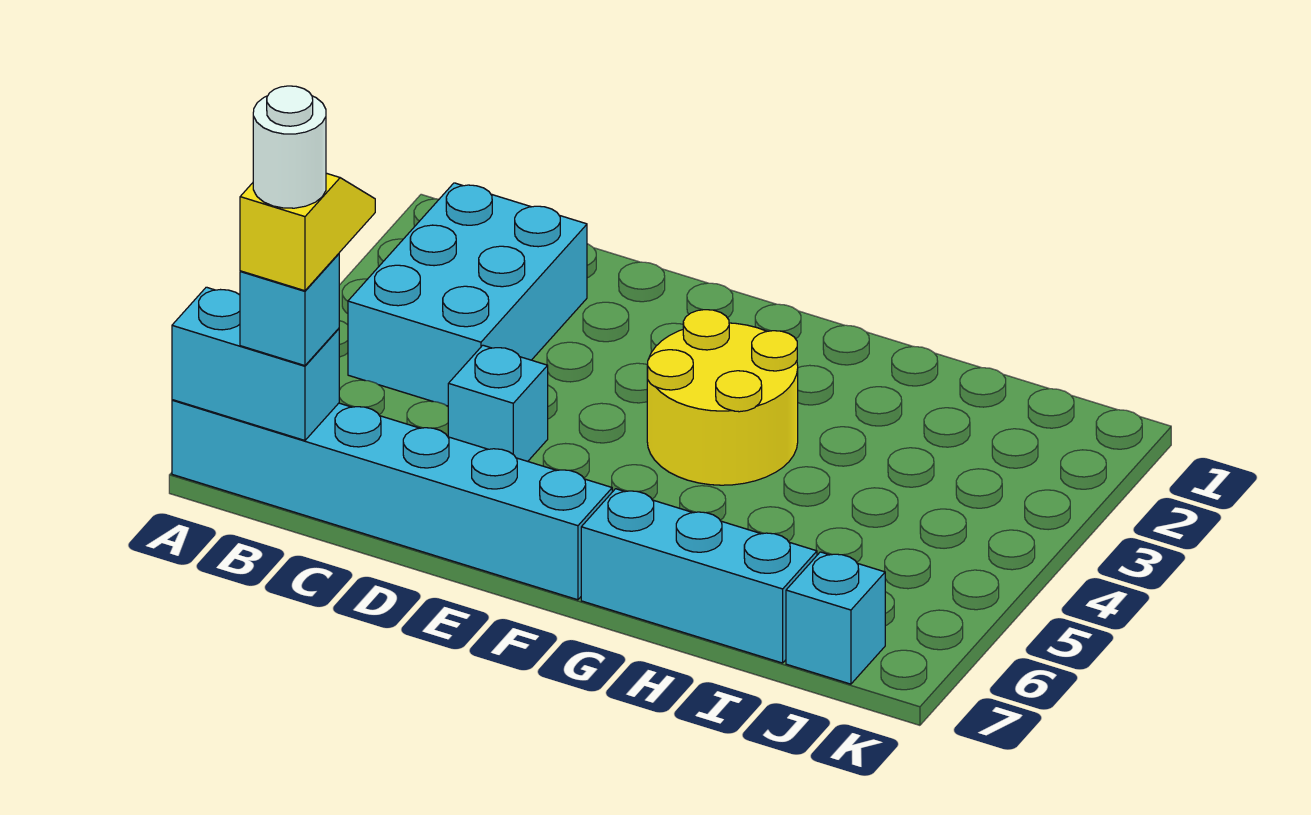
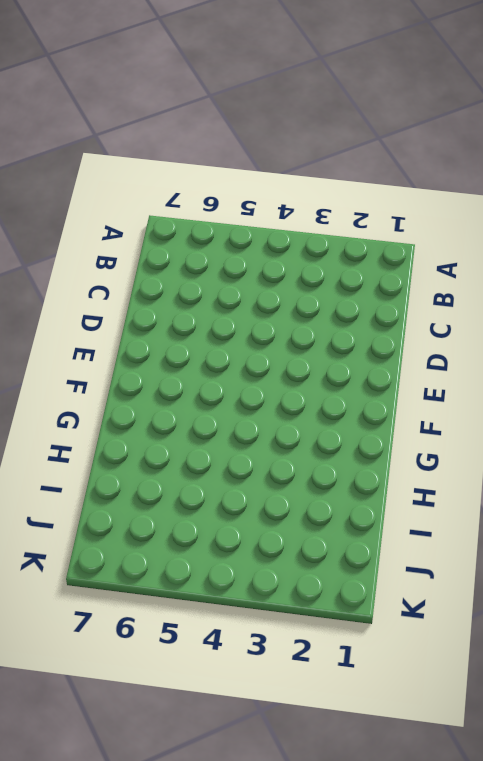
none -> cyan 1x6 brick [172,400,612,600]
none -> cyan 2x3 brick [348,183,587,406]

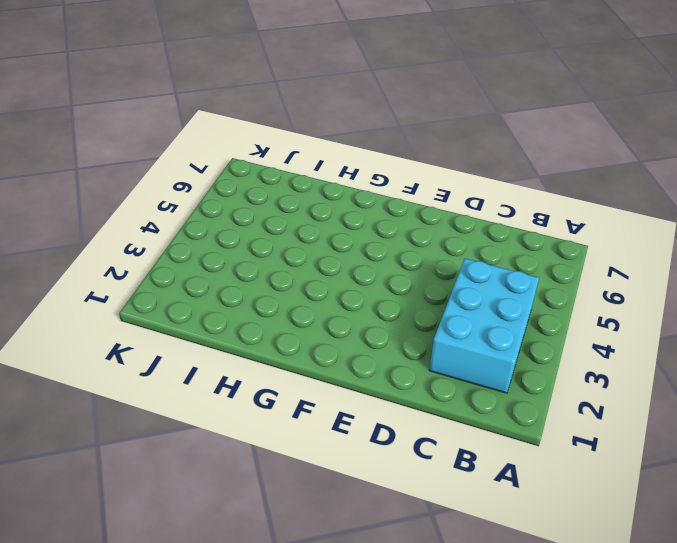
none -> cyan 1x6 brick [172,400,612,600]
none -> cyan 1x1 brick [448,345,548,461]

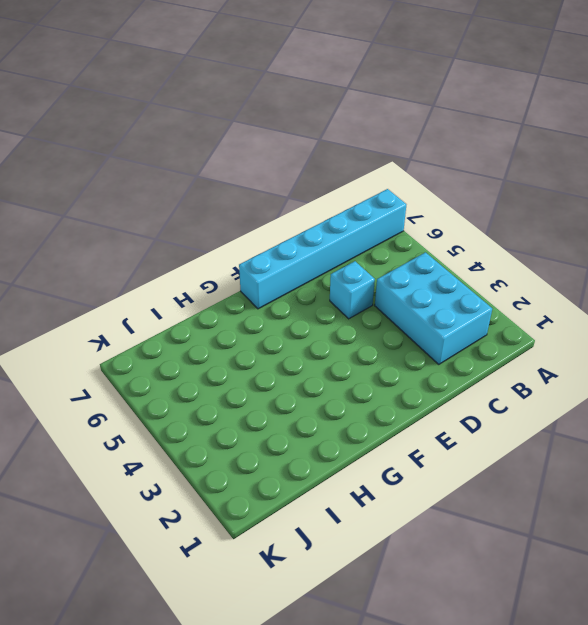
none -> yellow 2x2 round brick [647,310,798,485]
none -> cyan 1x3 brick [581,489,817,663]

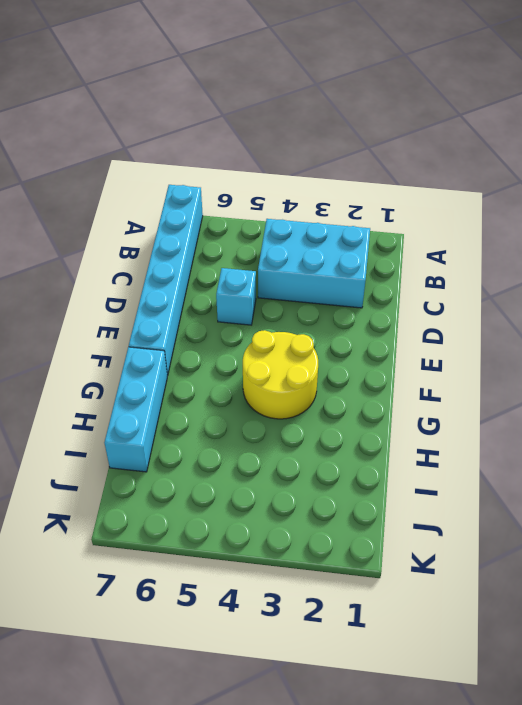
none -> cyan 1x1 brick [786,552,885,684]
none -> cyan 1x2 brick [172,287,339,440]

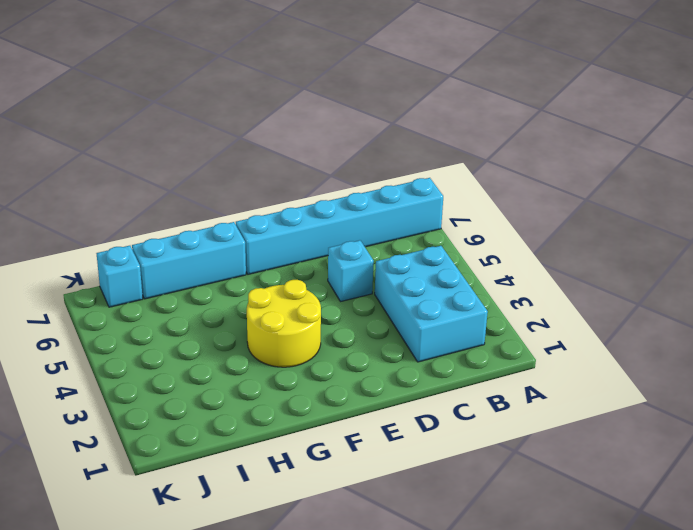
none -> cyan 1x2 brick [172,287,339,440]
none -> cyan 1x1 brick [240,254,339,366]

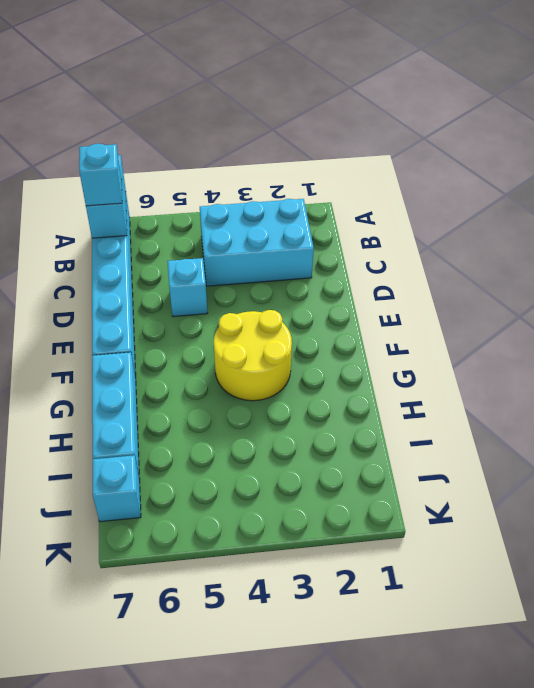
none -> yellow 1x2 slope [240,173,375,291]
none -> white 1x1 round brick [253,86,326,208]

